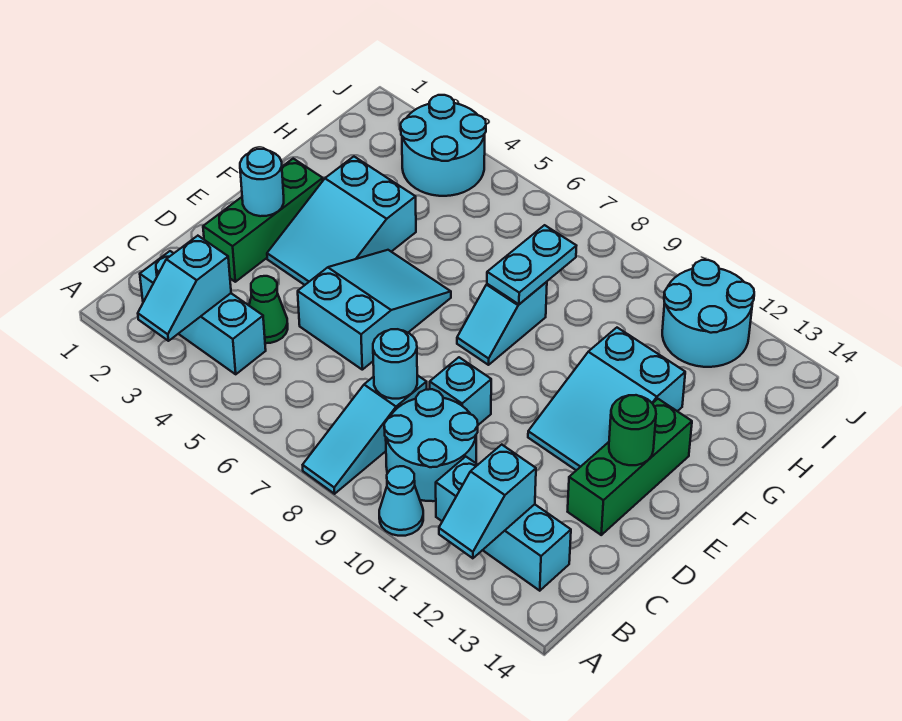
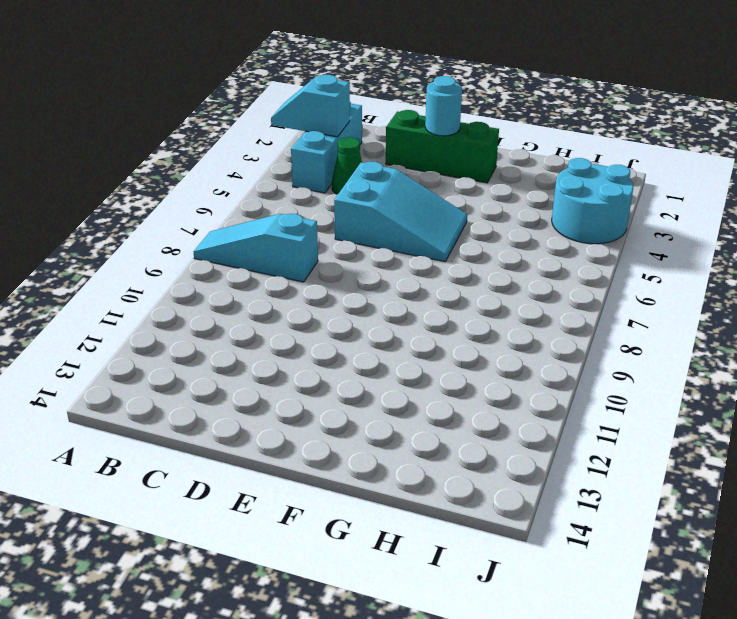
none -> cyan 1x1 cone [379,466,423,536]
none -> cyan 2x2 round brick [384,389,478,501]
none -> cyan 1x3 brick [436,457,571,591]

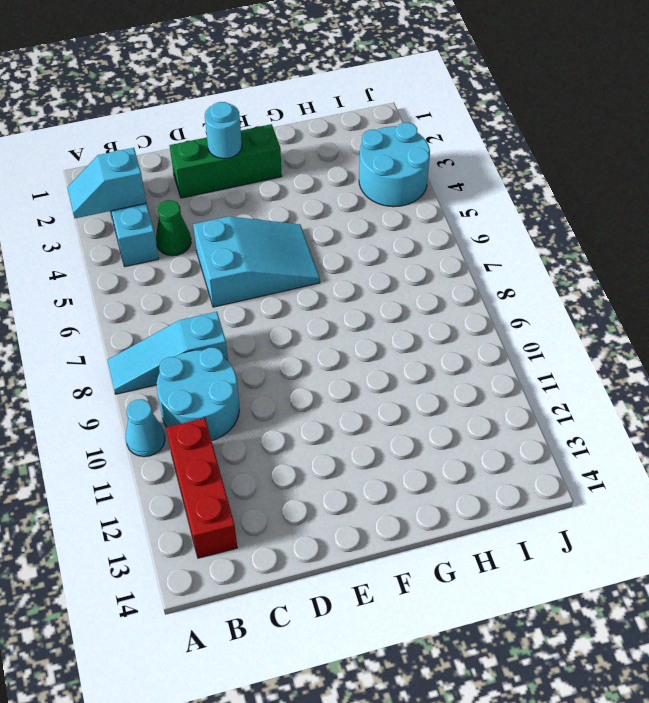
red 1x3 brick [166,418,237,558] -> cyan 1x3 brick [436,457,571,591]
none -> cyan 1x1 brick [430,357,491,425]
none -> green 1x3 brick [568,399,692,535]
none -> cyan 2x3 slope [267,157,416,285]

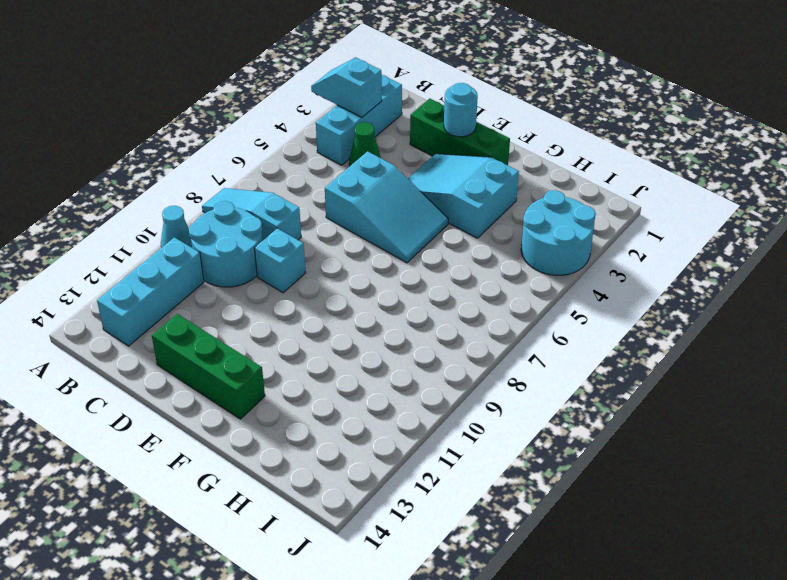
none -> cyan 2x3 slope [528,328,685,470]
none -> cyan 1x2 slope [457,282,547,365]
none -> cyan 2x2 round brick [662,260,754,367]

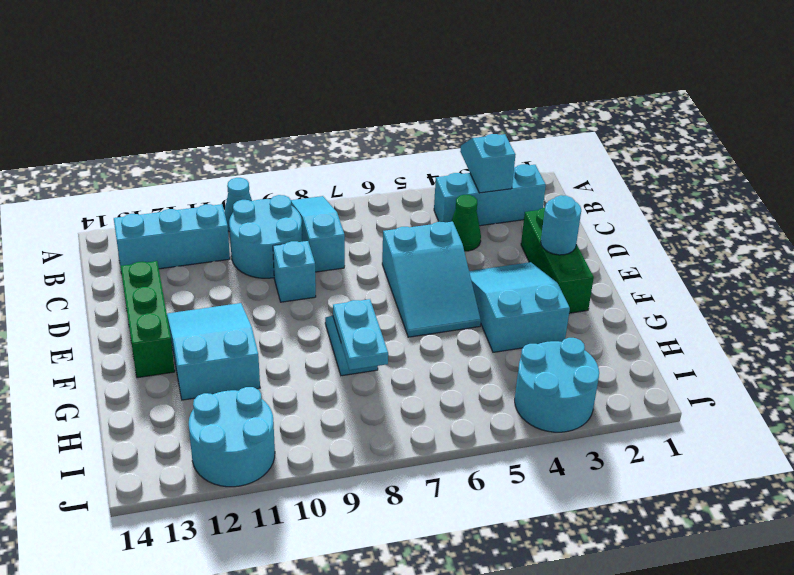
none -> cyan 1x2 slope [439,445,536,558]
none -> cyan 1x1 round brick [373,329,417,399]
none -> green 1x1 round brick [609,395,656,465]

